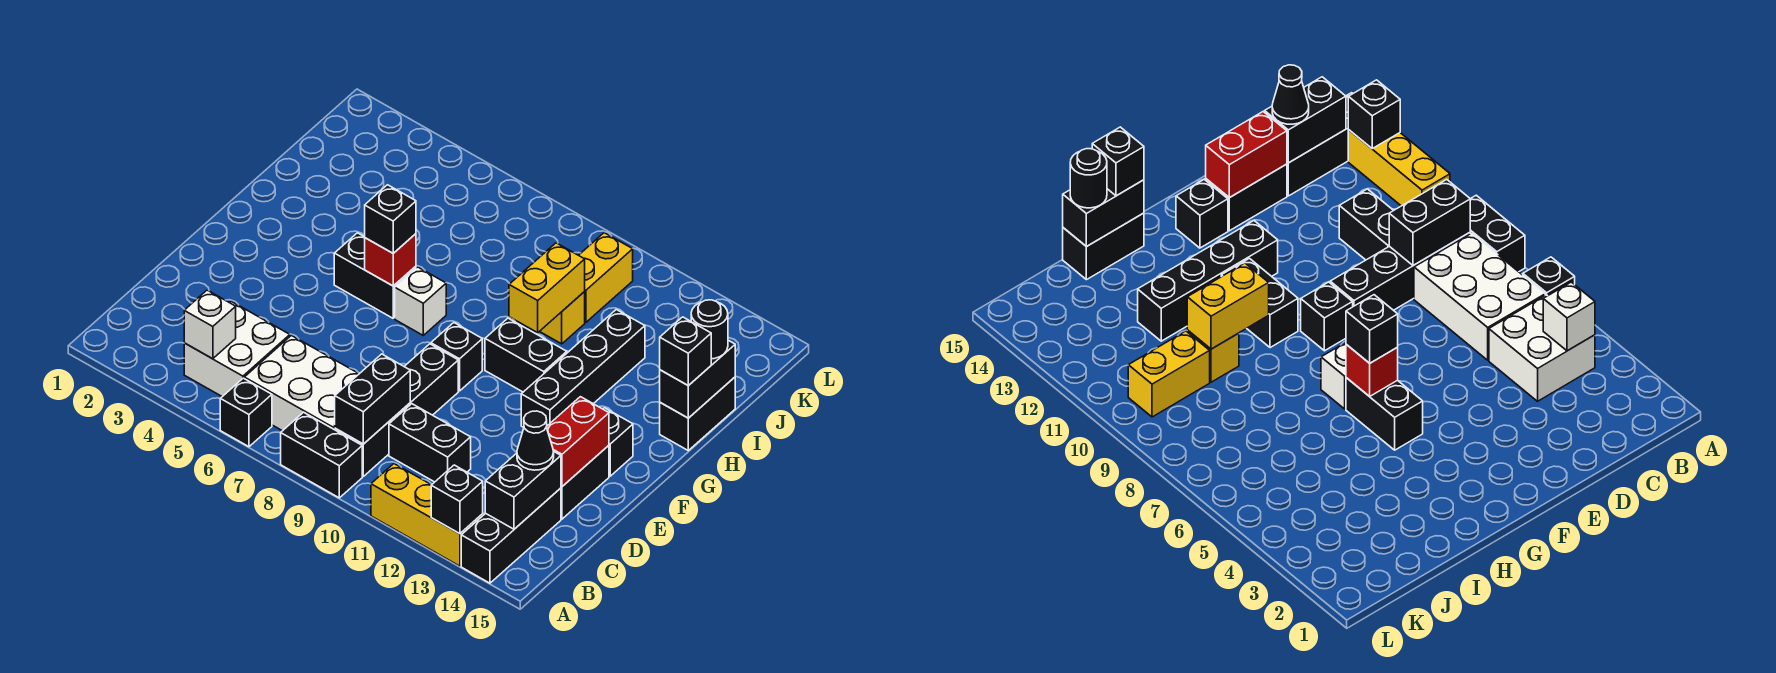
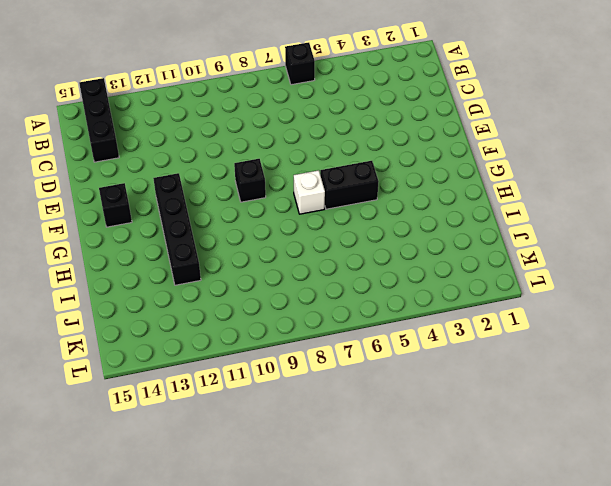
none -> black 1x2 brick [281,412,362,498]
none -> yellow 1x3 brick [371,464,483,566]
none -> white 2x2 brick [184,301,290,397]
none -> white 2x3 brick [244,335,359,431]

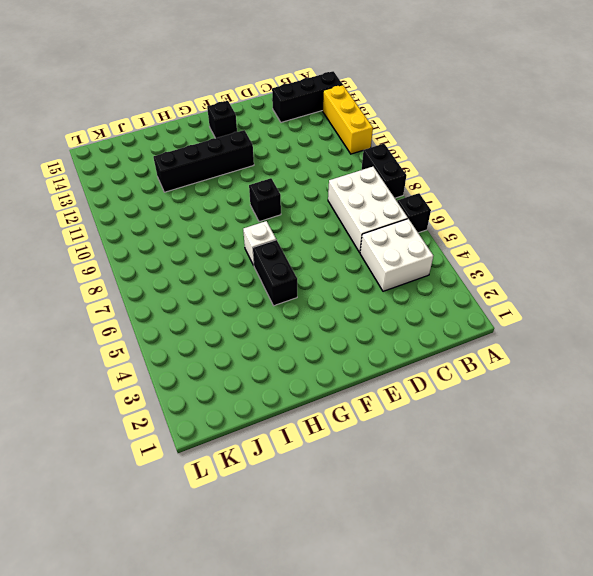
none -> black 1x4 brick [335,344,458,476]
none -> black 1x2 brick [389,404,471,482]
none -> black 1x2 brick [561,445,609,519]
none -> black 1x2 brick [485,318,567,392]

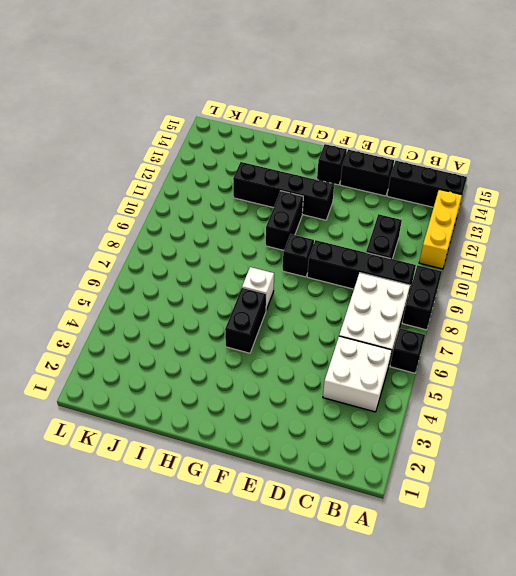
none -> black 1x2 brick [660,377,735,450]
none -> yellow 1x1 brick [540,292,585,344]
none -> yellow 1x2 brick [579,233,633,323]
none -> black 1x1 brick [431,465,483,534]

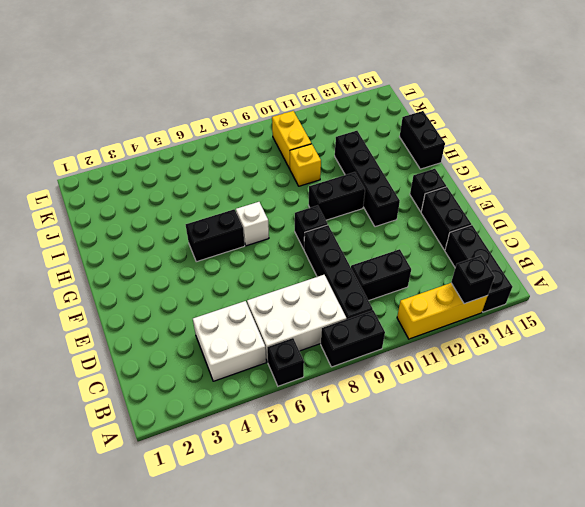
none -> white 1x1 brick [184,290,236,359]
none -> black 1x2 brick [335,354,410,444]
none -> black 1x2 brick [485,451,561,529]
none -> red 1x2 brick [547,397,609,486]

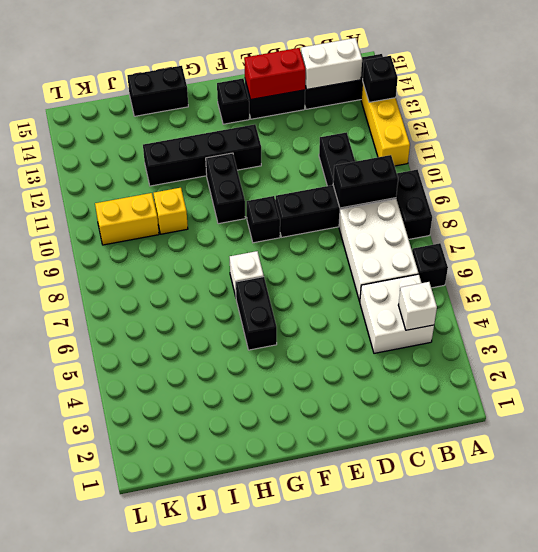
white 1x2 brick [301,38,362,89] -> black 1x2 brick [485,451,561,529]
none -> red 1x1 brick [365,234,416,286]
none -> yellow 1x2 brick [509,243,585,333]
none -> black 1x2 brick [660,340,735,418]
none -> black 1x1 cone [517,411,554,470]

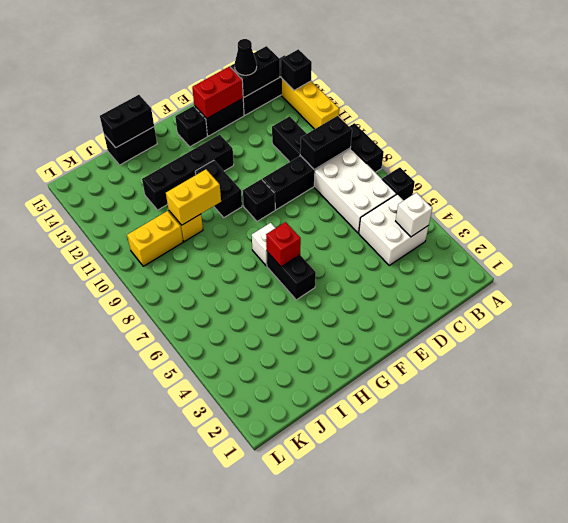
none -> black 1x1 brick [365,185,416,253]
none -> black 1x1 brick [660,317,711,386]
none -> black 1x1 round brick [691,300,728,359]

